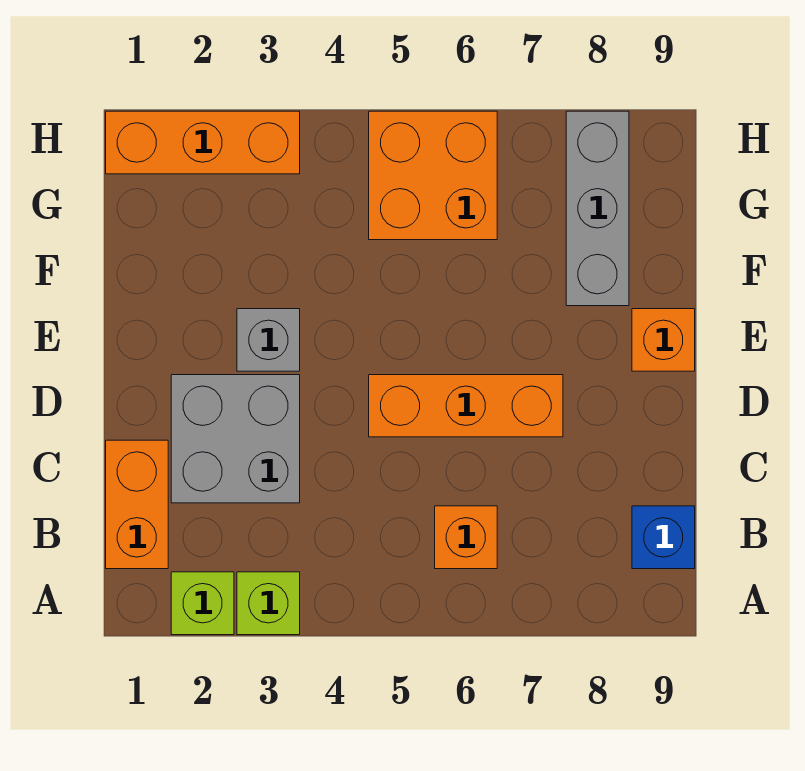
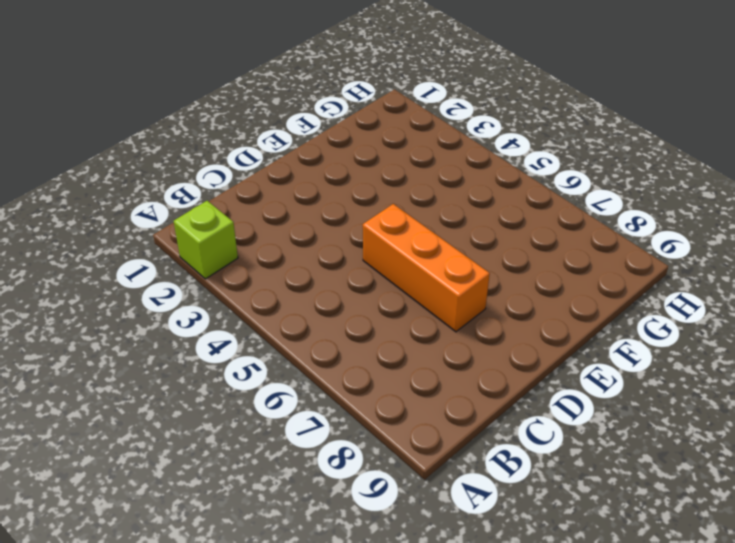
none -> lime 1x1 brick [237,572,300,635]
none -> orange 1x2 brick [106,440,168,569]
none -> orange 1x1 brick [435,506,497,569]

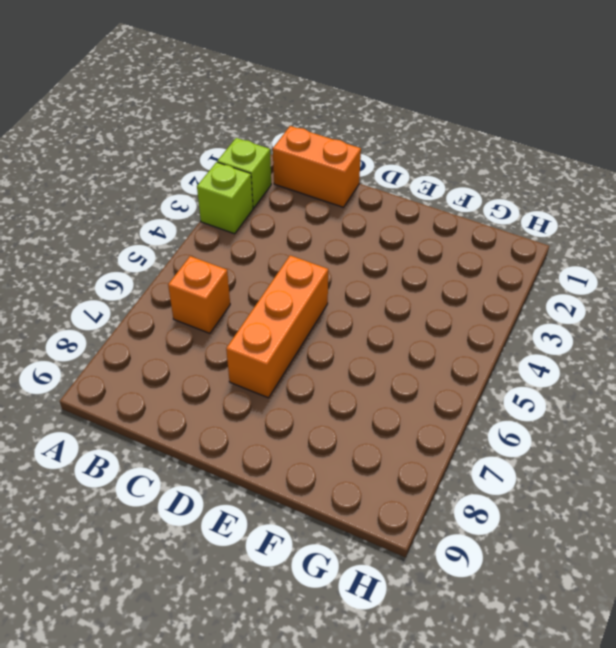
none -> blue 1x1 brick [632,506,695,569]
none -> grey 2x2 brick [171,375,300,503]
none -> grey 1x1 brick [237,309,300,371]

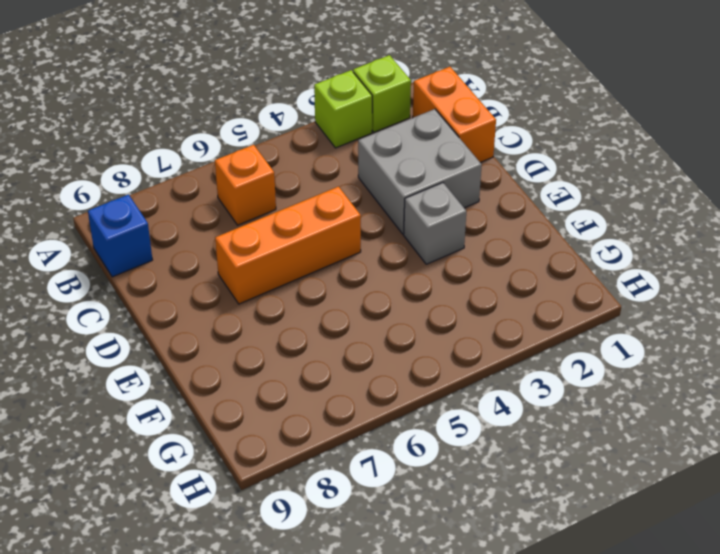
none -> orange 1x1 brick [632,309,695,371]
none -> grey 1x3 brick [566,111,629,306]
none -> orange 2x2 brick [369,111,497,240]

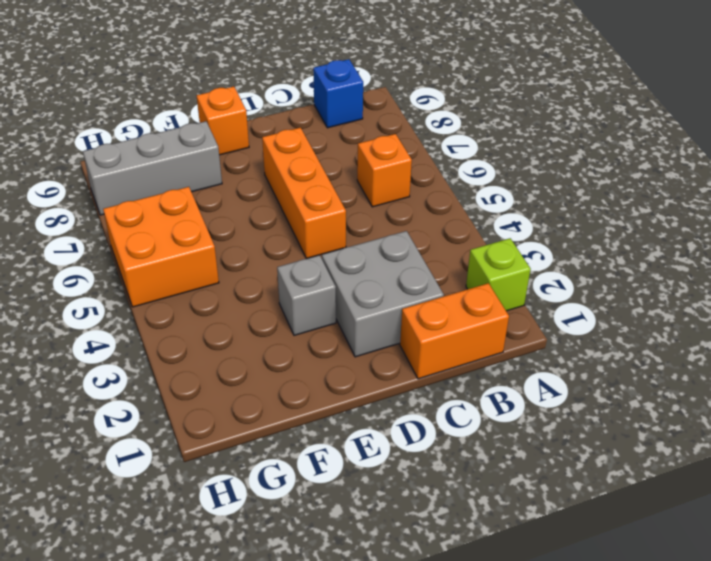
none -> lime 1x1 brick [237,572,300,635]
none -> orange 1x3 brick [106,111,300,174]

